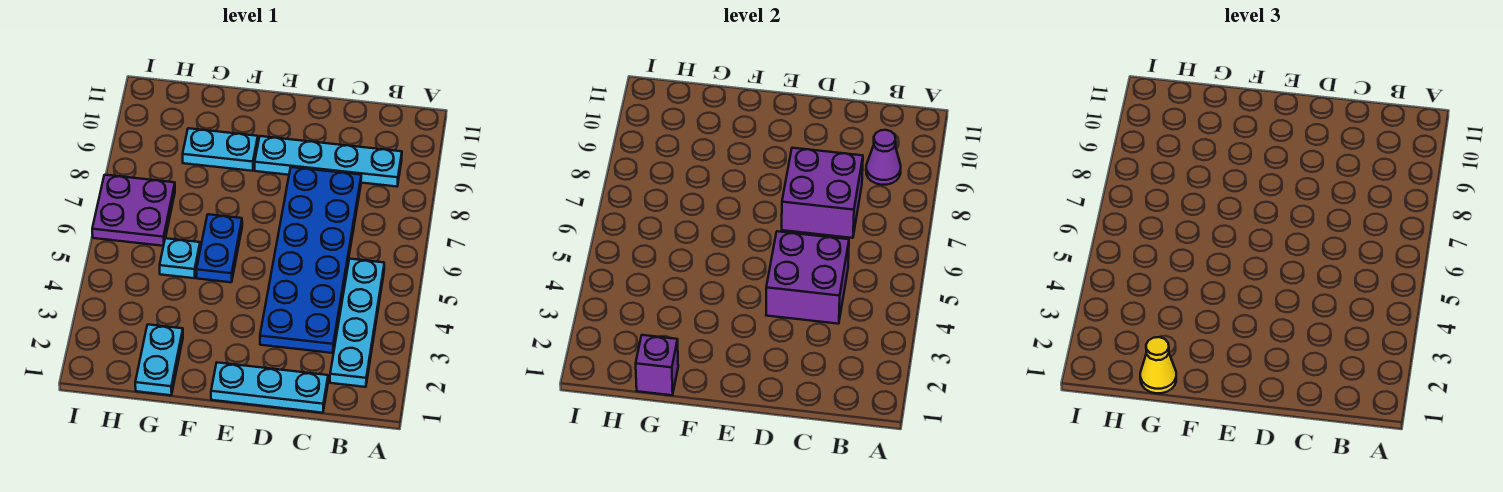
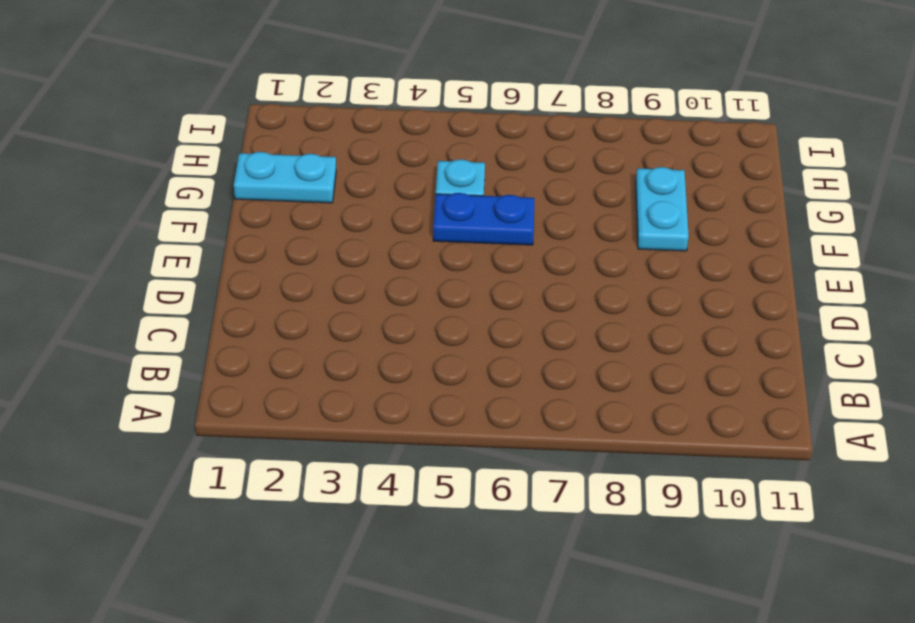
none -> cyan 1x4 plate [330,259,384,387]
none -> cyan 1x4 plate [255,136,402,187]
none -> cyan 1x3 plate [211,363,328,413]

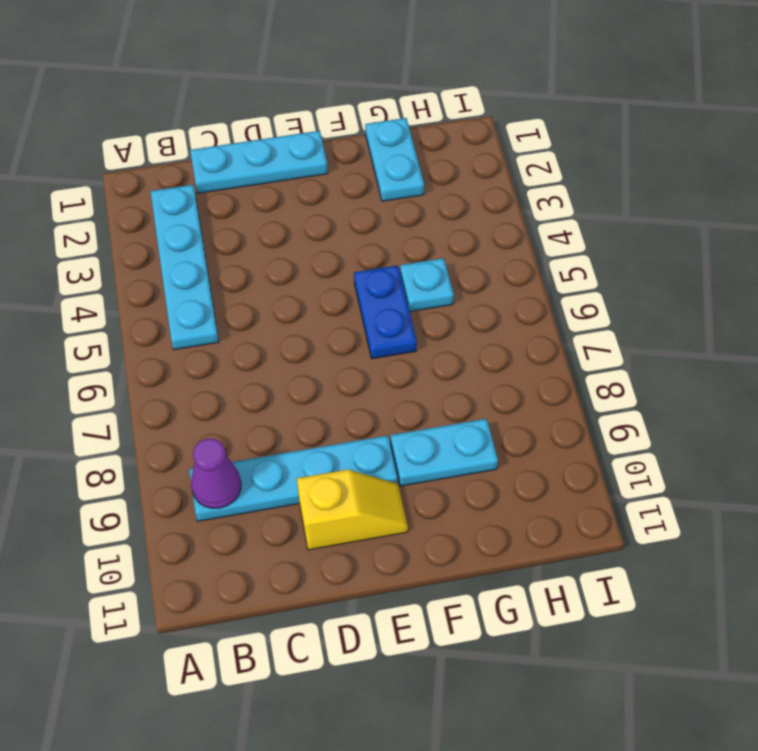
yellow 1x2 slope [297,469,408,550] -> none
none -> blue 2x6 plate [260,167,361,353]
none -> purple 2x2 plate [92,175,175,246]
none -> purple 2x2 brick [766,231,849,324]

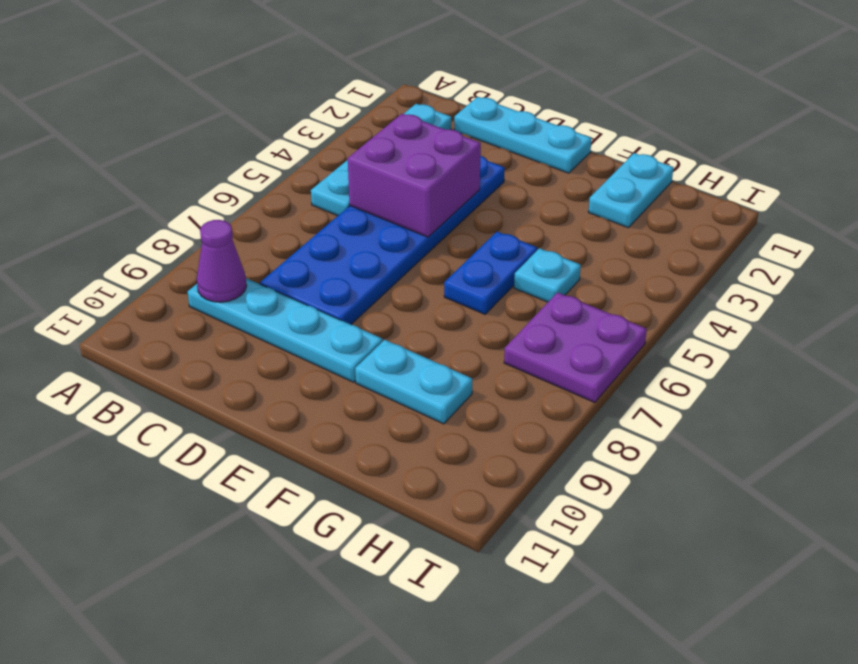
none -> purple 2x2 brick [782,148,863,238]
none -> purple 1x1 brick [636,335,678,395]
none -> yellow 1x1 cone [1140,337,1176,393]

